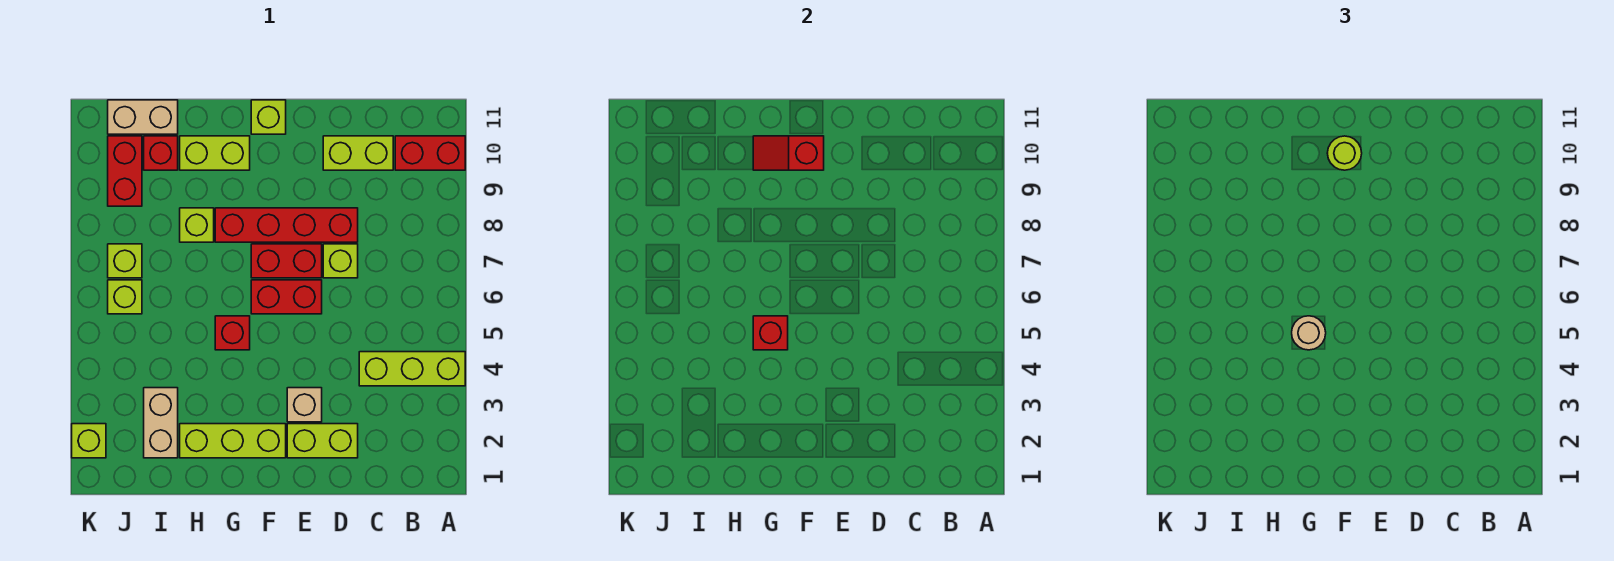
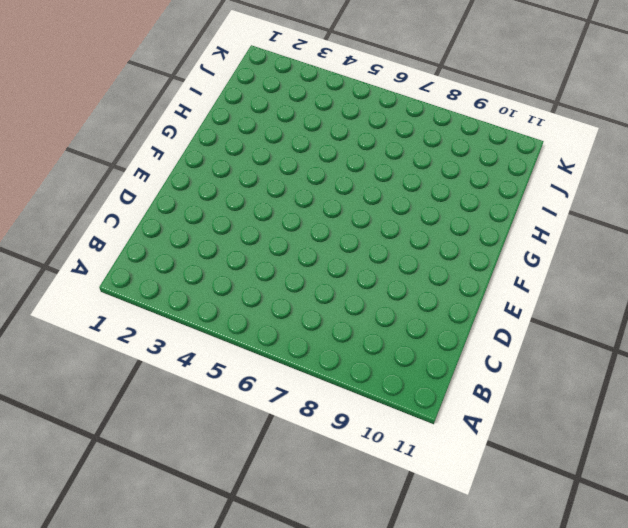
none -> lime 1x3 brick [359,352,465,386]
none -> red 1x2 brick [395,136,465,170]
none -> lime 1x2 brick [323,136,393,170]

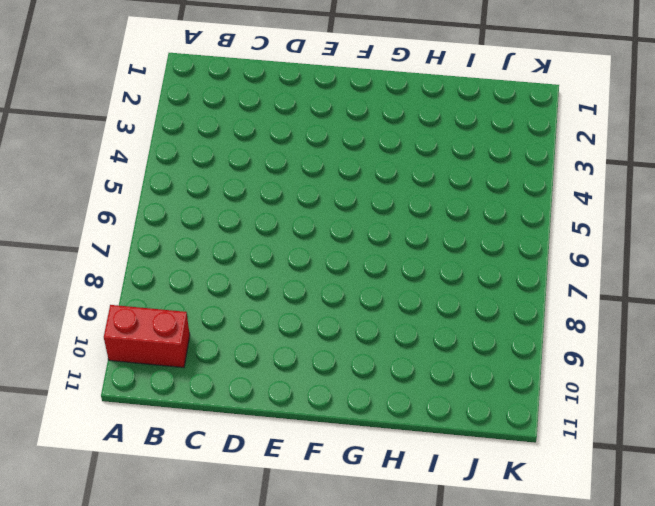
none -> lime 1x3 brick [359,352,465,386]
none -> lime 1x2 brick [323,136,393,170]
none -> lime 1x2 brick [287,424,358,458]

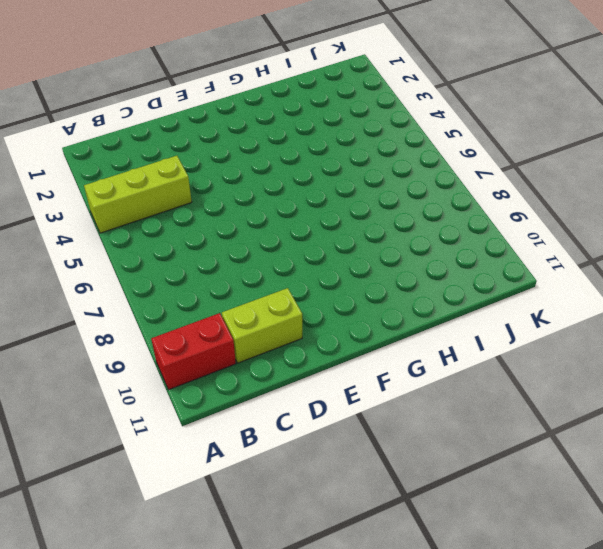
none -> lime 1x2 brick [287,424,358,458]
none -> lime 1x1 brick [323,244,358,278]
none -> red 1x4 brick [215,208,358,242]

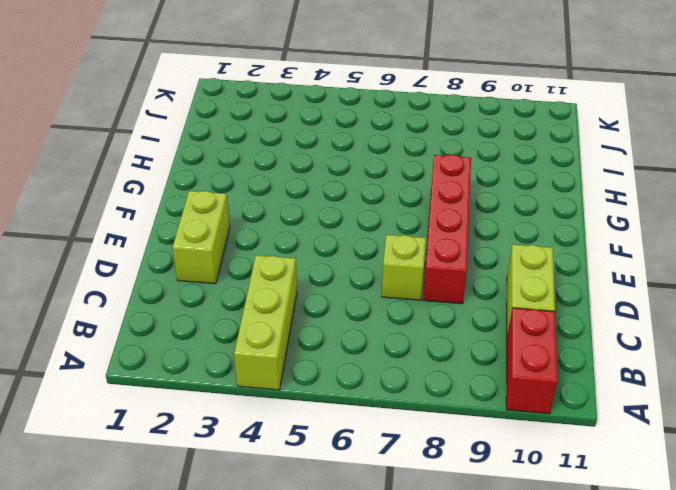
none -> tan 1x1 brick [287,388,322,422]
none -> red 1x2 brick [251,280,322,314]
none -> red 1x2 brick [251,244,322,278]

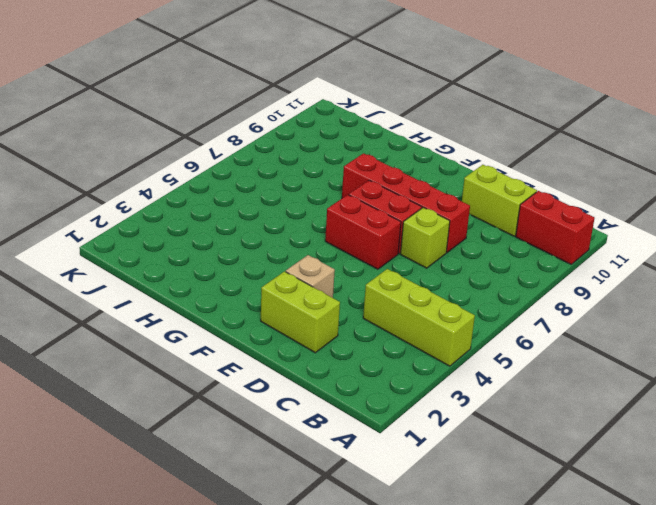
none -> lime 1x3 brick [180,424,286,458]
none -> lime 1x1 brick [251,100,286,134]
none -> red 1x1 brick [215,316,250,350]

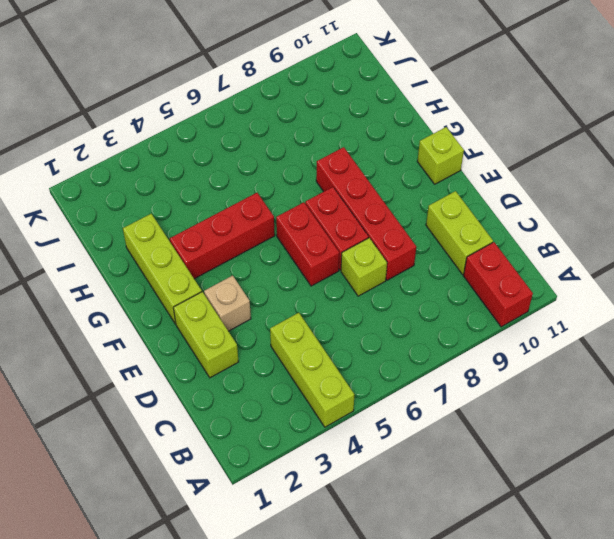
red 1x3 brick [170,193,275,279] -> red 1x1 brick [215,316,250,350]
none -> lime 1x2 brick [180,136,250,170]
none -> lime 1x1 brick [180,208,214,242]
none -> tan 1x2 brick [144,388,178,458]

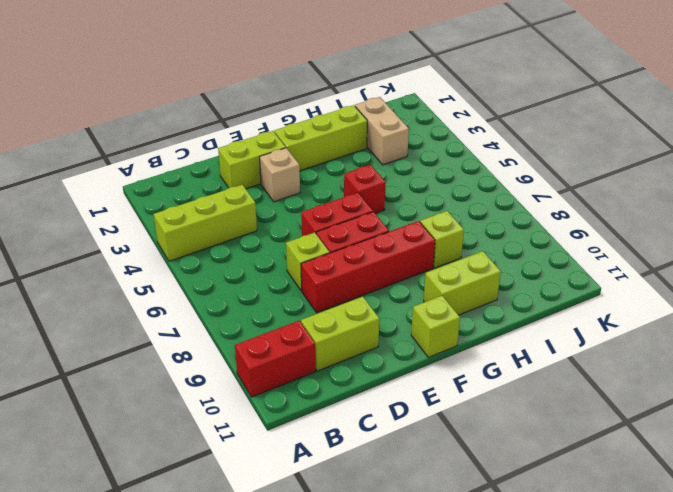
none -> red 1x1 brick [144,136,178,170]
none -> tan 1x2 brick [108,100,178,134]
none -> lime 1x1 brick [108,280,142,314]

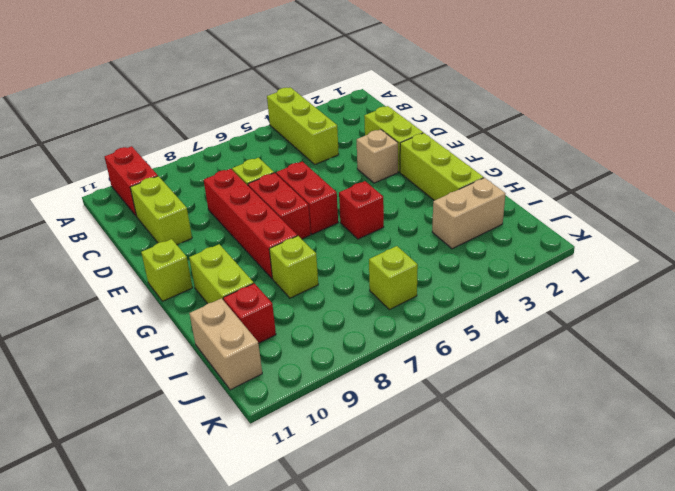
none -> lime 1x1 brick [108,244,142,278]
none -> red 1x2 brick [108,136,142,206]
none -> lime 1x1 brick [72,424,106,458]

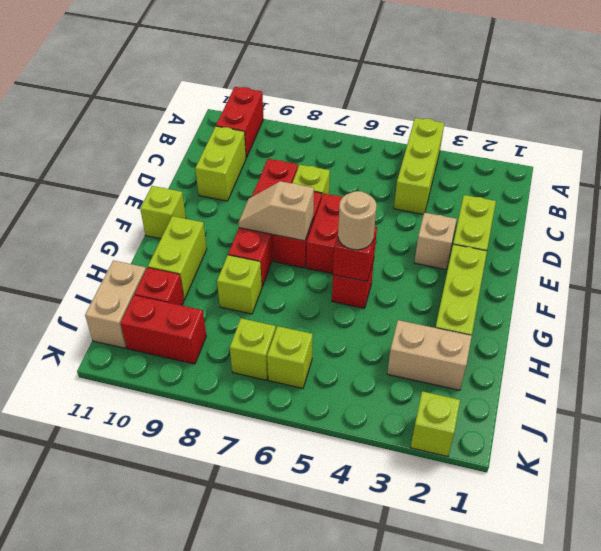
tan 1x2 slope [238,181,314,241] -> none
none -> red 1x2 slope [753,136,824,170]
none -> lime 1x1 round brick [1327,136,1362,170]

